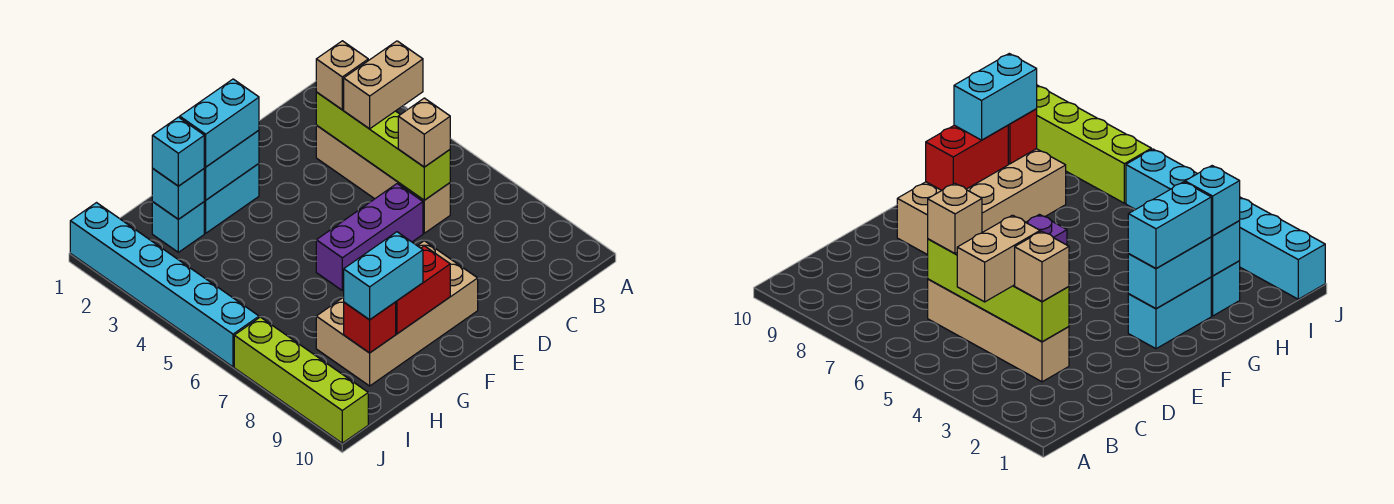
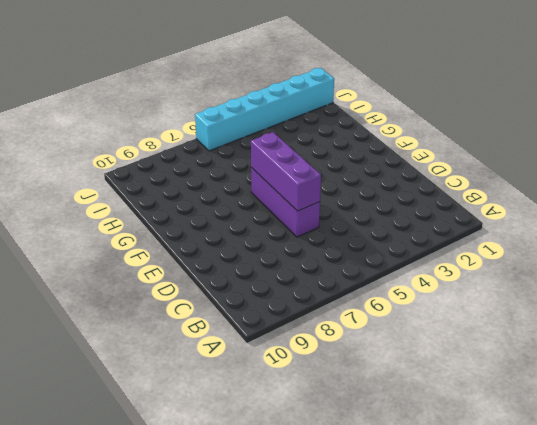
purple 1x3 brick [251,132,321,211] -> none
none -> tan 1x4 brick [316,125,450,233]
none -> tan 2x4 brick [316,241,478,386]
none -> cyan 1x2 brick [204,164,259,233]

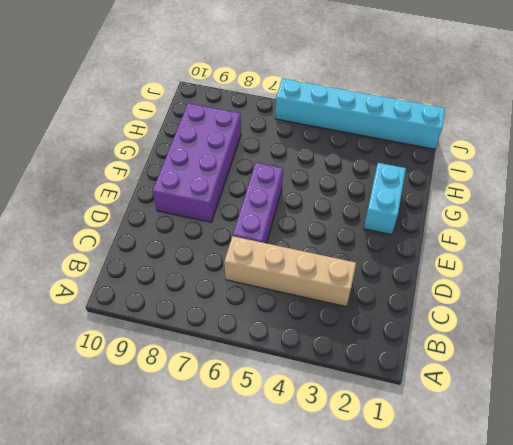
purple 2x4 brick [153,103,241,222] -> tan 2x4 brick [316,241,478,386]
none -> cyan 1x1 brick [152,202,204,252]
none -> lime 1x4 brick [234,317,368,443]
none -> lime 1x4 brick [316,92,450,200]

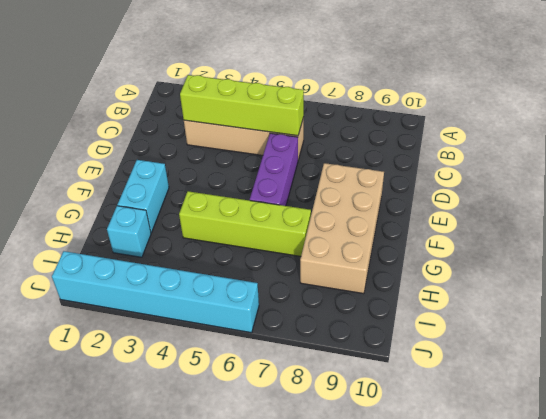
lime 1x4 brick [179,191,311,256] -> lime 1x4 brick moved to [234,317,368,443]
none -> cyan 1x2 brick [204,130,259,200]
none -> red 1x2 brick [396,246,450,334]
none -> cyan 1x1 brick [152,169,204,219]

